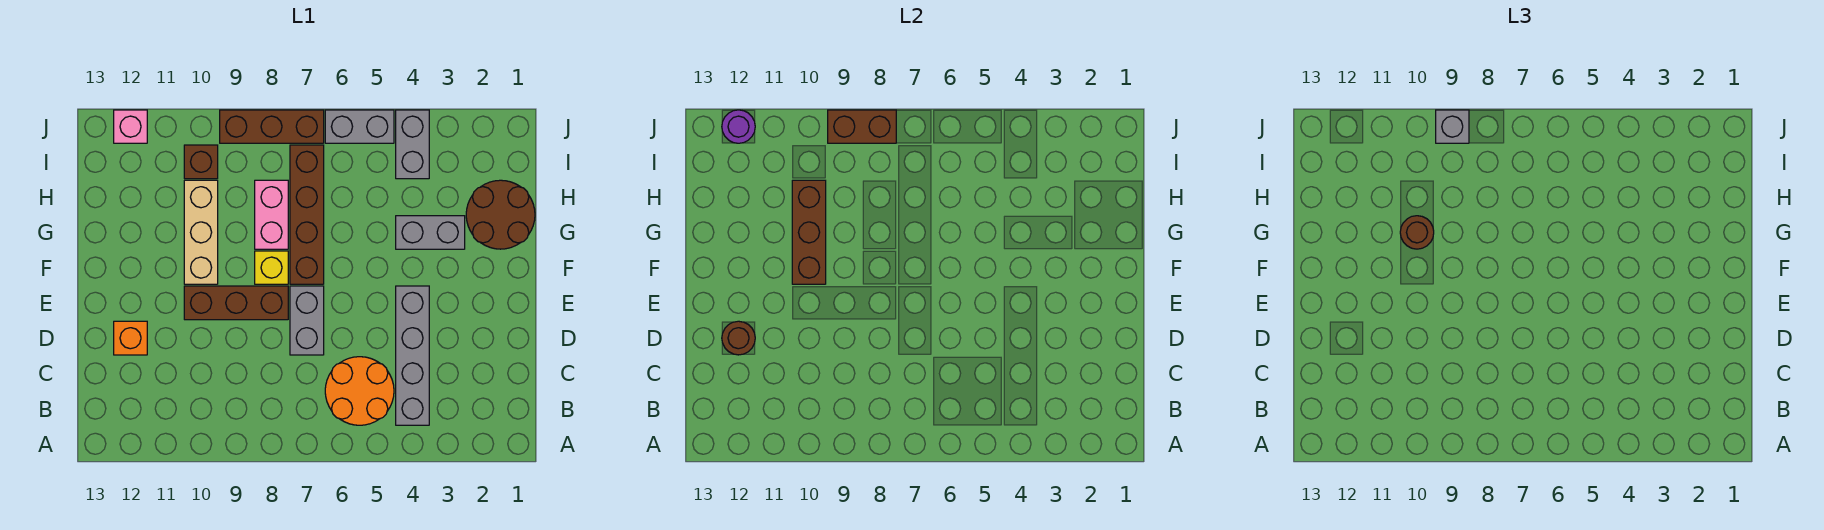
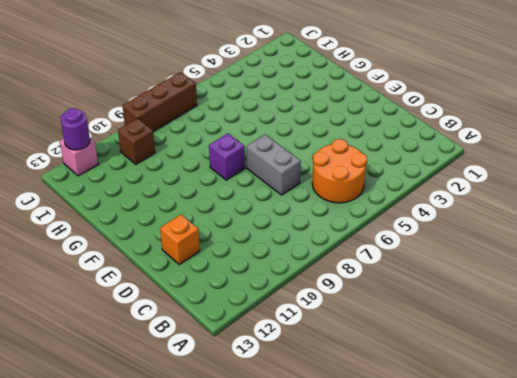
purple 1x1 brick [209,133,245,180] -> yellow 1x1 brick [255,251,288,284]
none -> grey 1x4 brick [396,286,429,425]
none -> brown 1x3 brick [184,286,288,320]
none -> brown 1x4 brick [290,145,324,284]

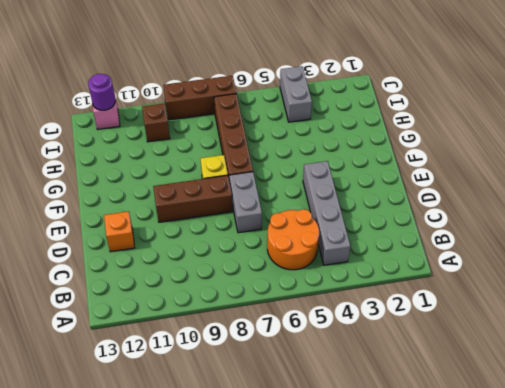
none -> tan 1x3 brick [184,180,218,284]
none -> brown 2x2 round brick [466,180,535,249]
none -> grey 1x2 brick [396,216,465,249]

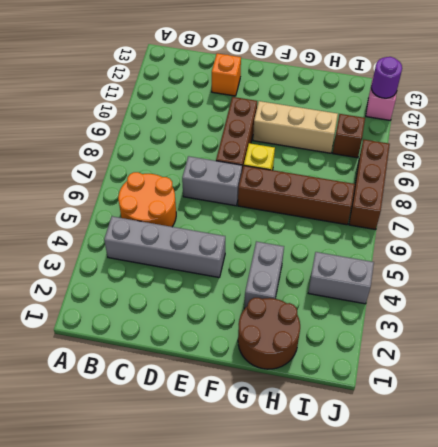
none -> pink 1x2 brick [255,180,288,249]
none -> grey 1x2 brick [325,110,394,143]
none -> brown 1x1 round brick [722,321,755,355]

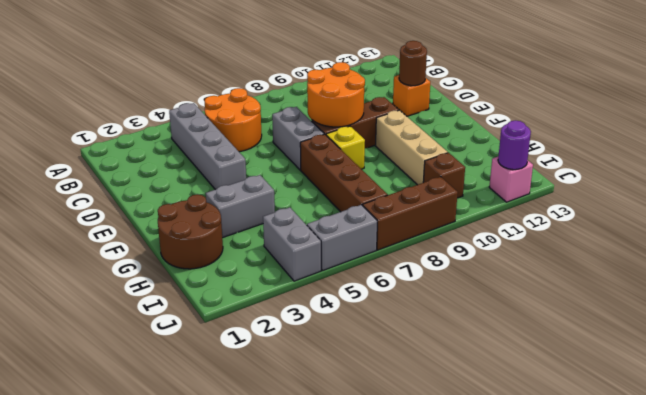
orange 2x2 round brick [307,62,365,127] -> none
none -> pink 1x2 brick [255,180,288,249]
none -> brown 1x3 brick [792,180,826,284]
none -> brown 1x2 brick [828,110,896,143]

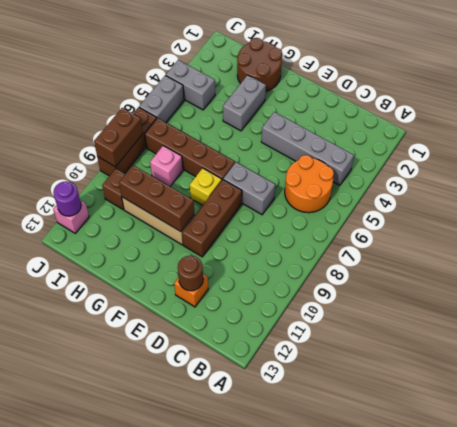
pink 1x1 brick [150,146,183,186] -> pink 1x2 brick [255,180,288,249]
none -> brown 1x1 round brick [1400,216,1434,249]
none -> grey 1x1 brick [1436,110,1469,143]

